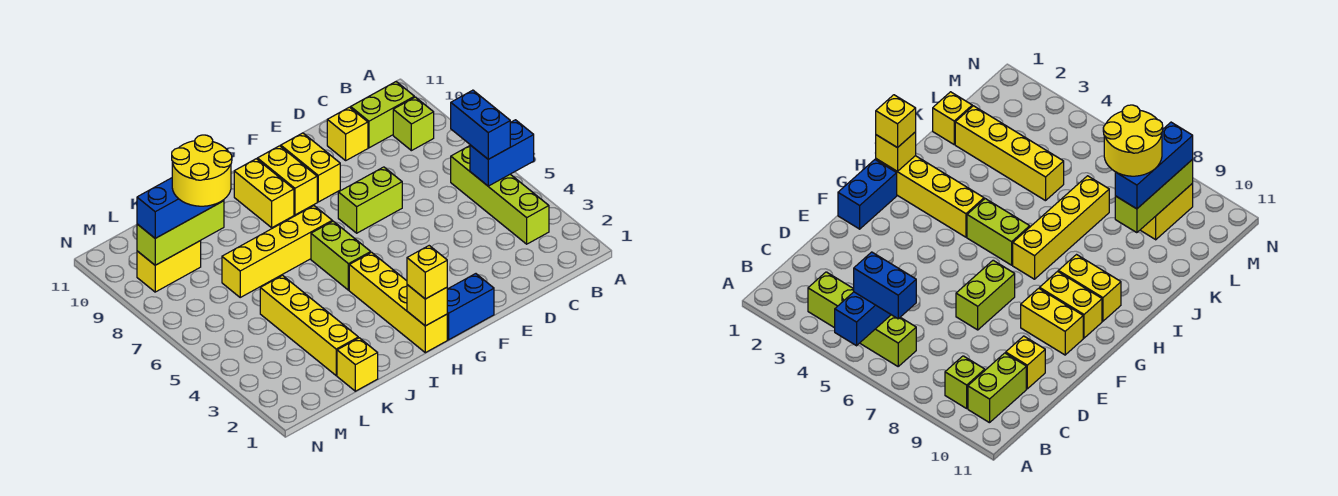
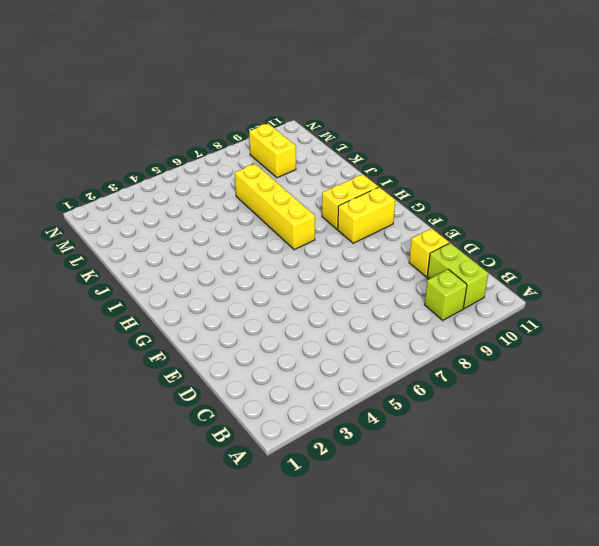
none -> lime 1x4 brick [451,146,549,244]
none -> lime 1x2 brick [338,167,402,233]
none -> blue 1x2 brick [447,274,494,340]

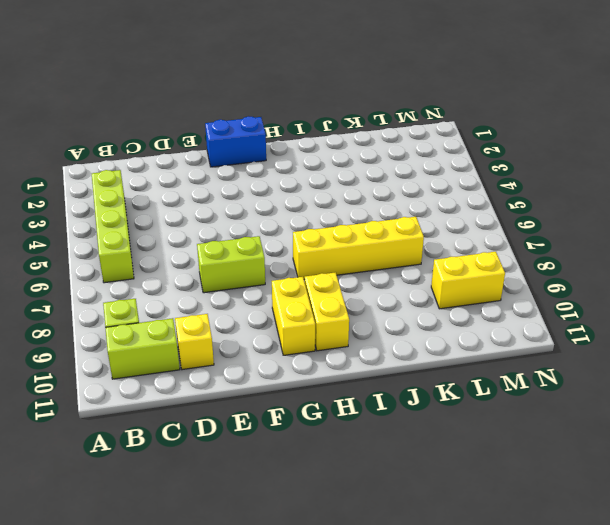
none -> yellow 1x2 brick [281,133,340,202]
none -> yellow 1x4 brick [349,252,447,353]
none -> lime 1x2 brick [311,221,371,290]

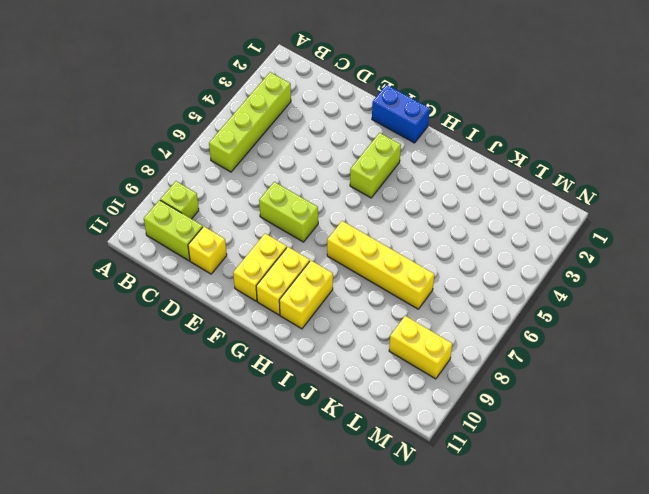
lime 1x2 brick [350,133,401,198] -> lime 1x2 brick moved to [311,221,371,290]
none -> yellow 1x4 brick [349,252,447,353]
none -> yellow 1x1 brick [337,338,378,391]
none -> yellow 1x4 brick [260,275,358,375]

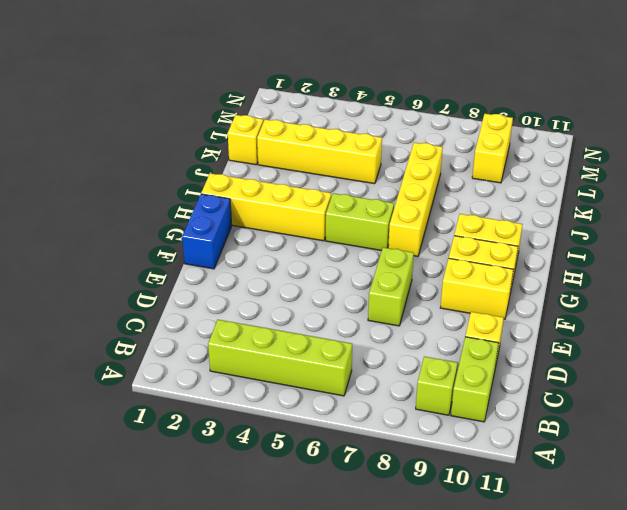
none -> blue 1x2 brick [470,120,534,186]
none -> yellow 1x1 brick [407,285,447,326]
none -> lime 1x3 brick [137,201,224,265]

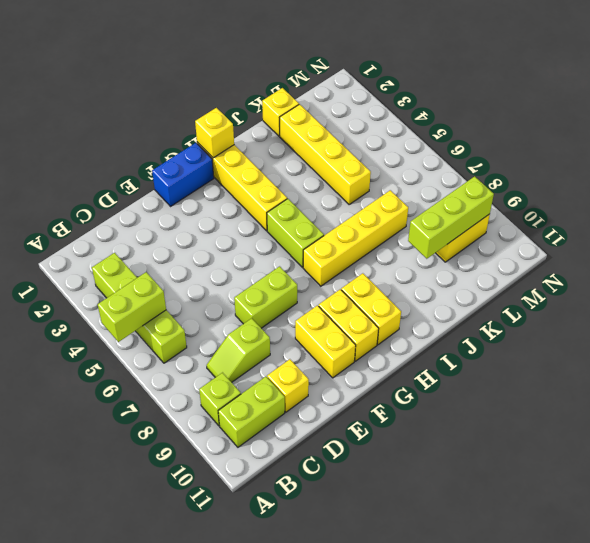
lime 1x2 brick [98,272,166,342] -> blue 1x2 brick [470,120,534,186]
lime 1x2 slope [207,318,270,382] -> none
none -> blue 1x2 brick [451,90,510,159]
none -> yellow 1x1 brick [407,246,447,299]
none -> blue 1x3 brick [137,178,224,238]

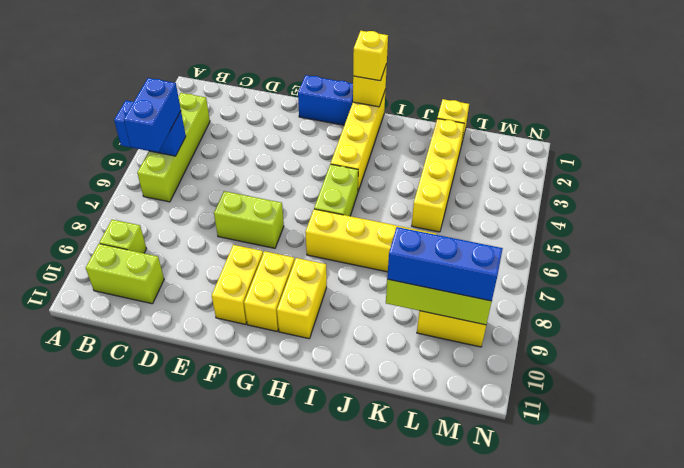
none -> yellow 1x1 brick [327,107,368,160]
none -> yellow 2x2 round brick [172,135,232,206]

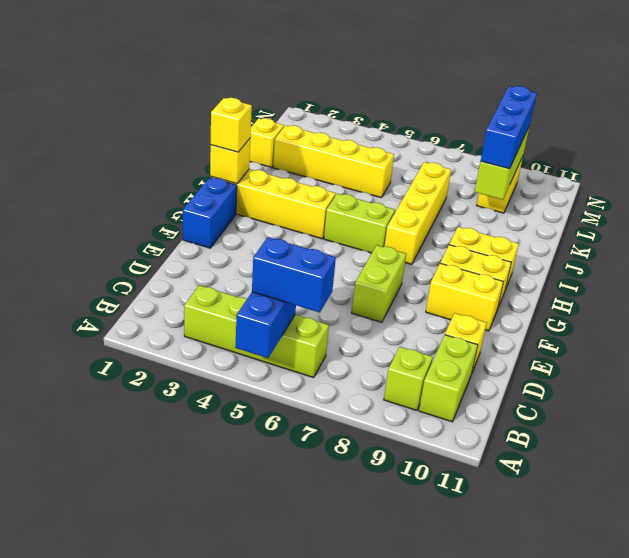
none -> yellow 2x2 round brick [172,135,232,206]

